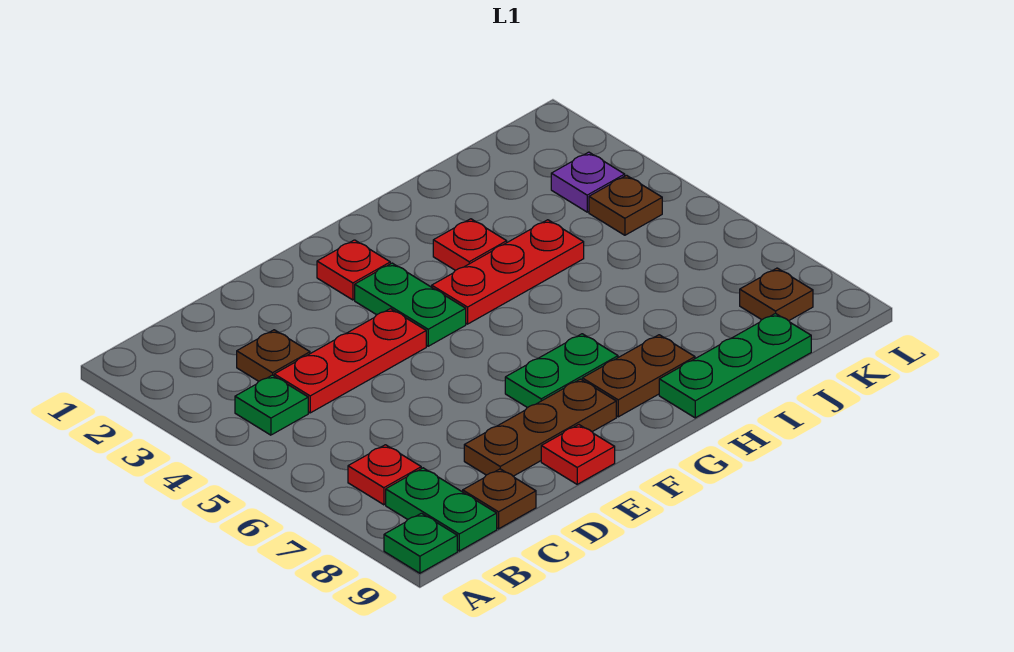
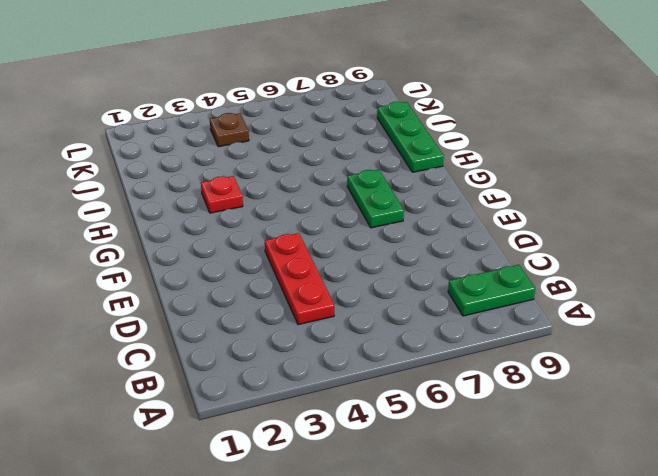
none -> green 1x1 plate [384,513,457,573]
none -> green 1x1 plate [235,375,308,435]
none -> red 1x1 plate [348,445,421,505]

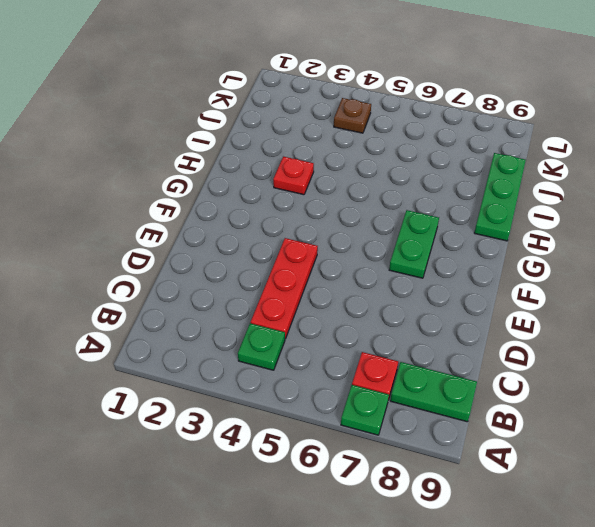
green 1x1 plate [341,385,389,435] -> green 1x1 plate moved to [384,513,457,573]
none -> brown 1x1 plate [237,330,310,381]
none -> brown 1x1 plate [463,469,536,529]
none -> brown 1x3 plate [464,379,616,476]

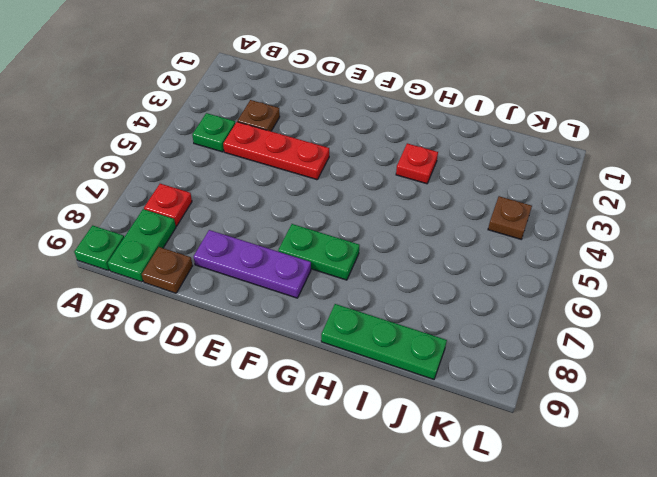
purple 1x3 plate [194,230,311,298] -> brown 1x3 plate [464,379,616,476]
none -> red 1x1 plate [541,425,615,484]
none -> red 1x1 plate [317,240,390,300]
none -> green 1x2 plate [355,263,466,346]

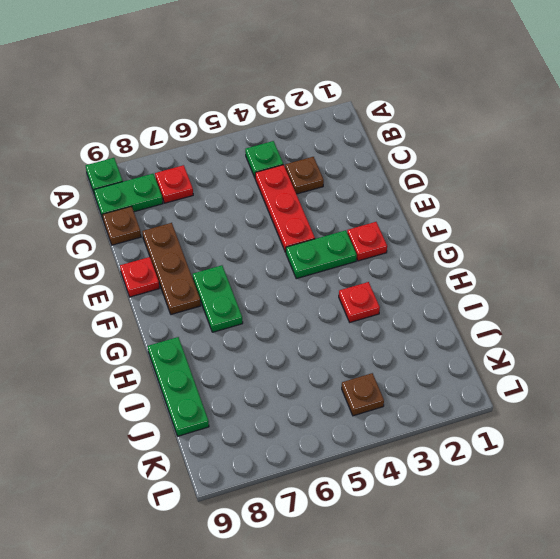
none -> red 1x3 plate [432,220,584,324]
none -> brown 1x2 plate [582,335,695,417]
none -> purple 1x1 plate [551,152,625,212]

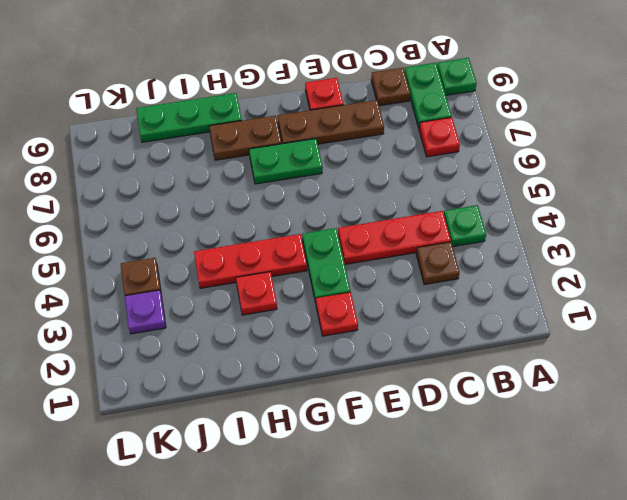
none -> brown 1x1 plate [740,268,813,321]

